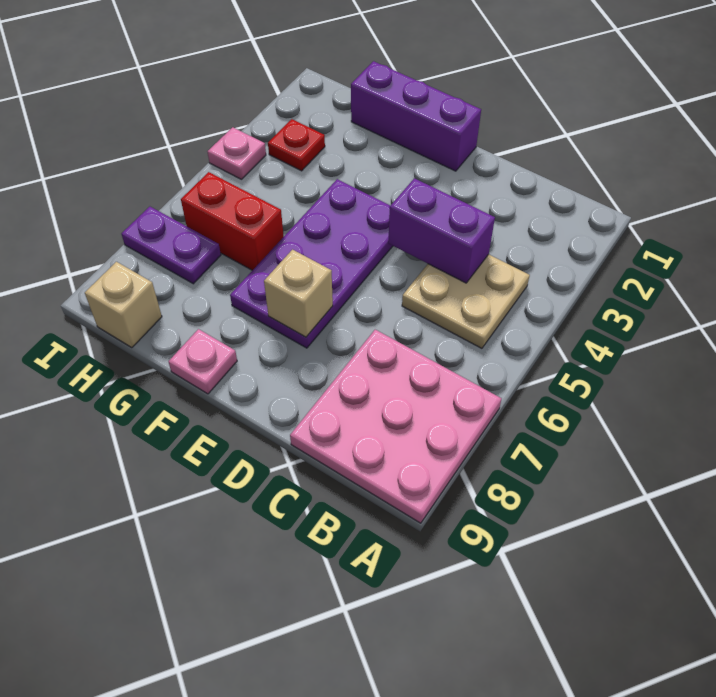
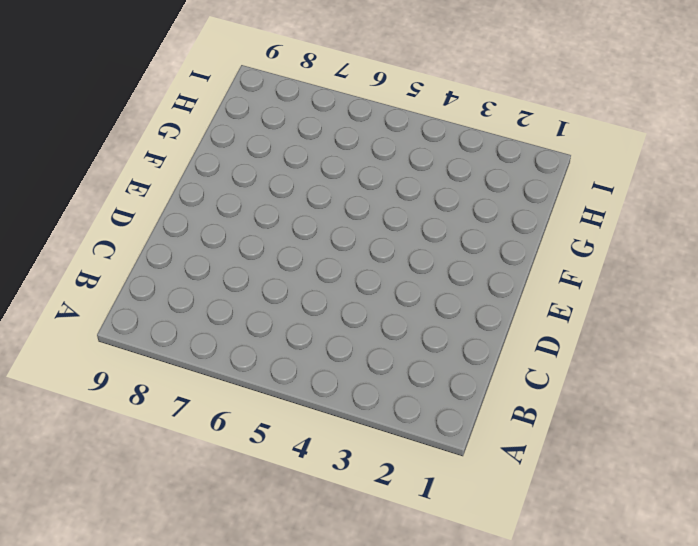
none -> pink 3x3 plate [290,330,502,523]
none -> tan 2x2 plate [402,254,530,348]
none -> purple 1x3 brick [351,61,481,171]

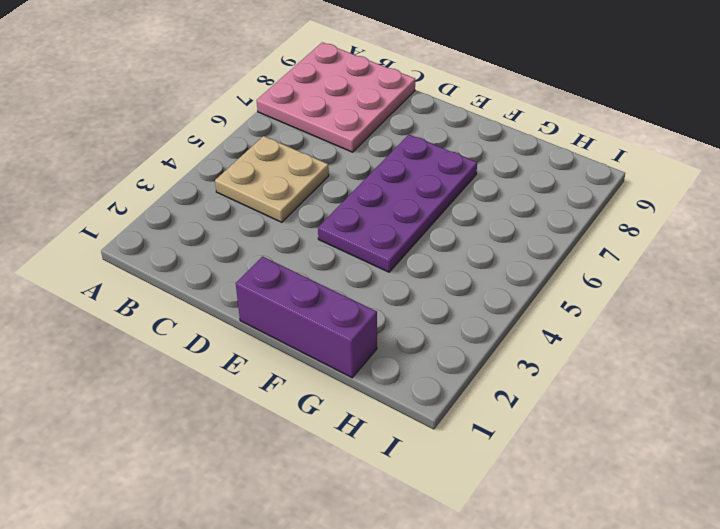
none -> pink 1x1 plate [169,329,237,394]
none -> red 1x2 brick [181,172,284,270]
none -> red 1x1 plate [268,119,325,171]

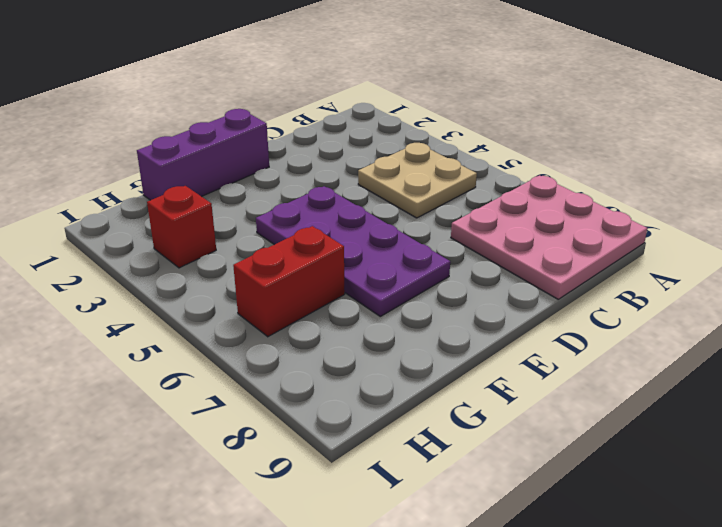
red 1x1 brick [147,186,216,268] -> red 1x1 plate [268,119,325,171]
none -> pink 1x1 plate [169,329,237,394]
none -> purple 1x2 plate [122,207,221,284]
none -> tan 1x1 brick [85,262,162,348]

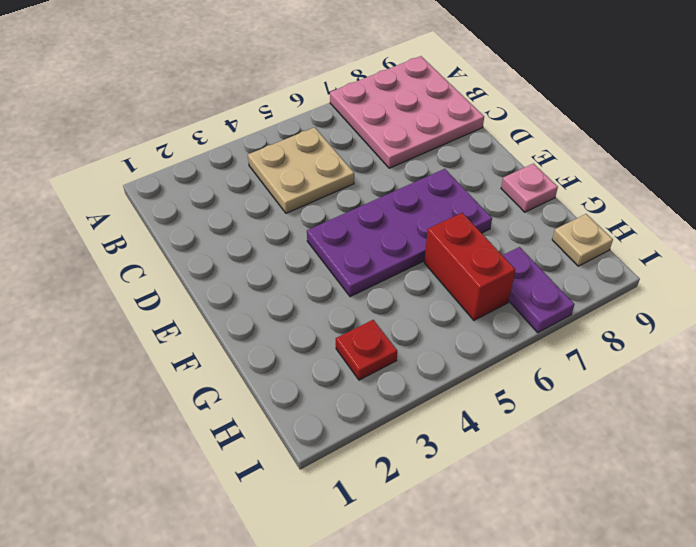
tan 1x1 plate [552,214,613,266] -> tan 1x1 brick [85,262,162,348]
none -> purple 1x3 brick [351,61,481,171]
none -> pink 1x1 plate [208,127,266,179]
none -> purple 1x2 brick [388,178,495,283]

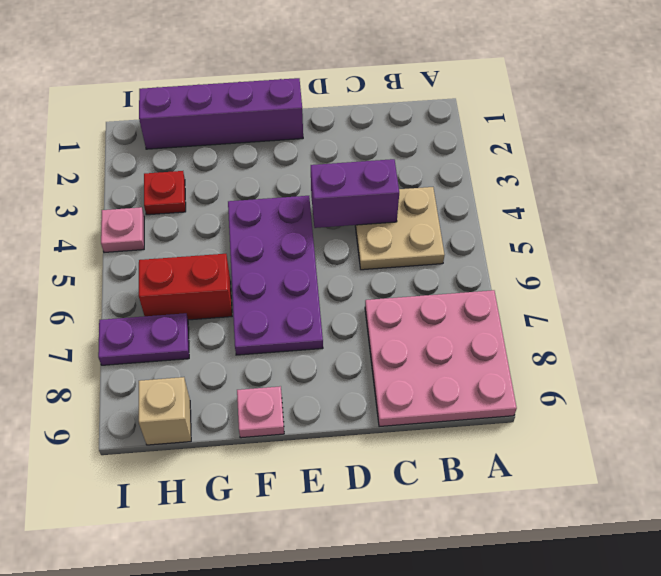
purple 1x4 brick [139,78,303,149] -> purple 1x3 brick [351,61,481,171]
none -> tan 1x1 brick [264,250,333,337]

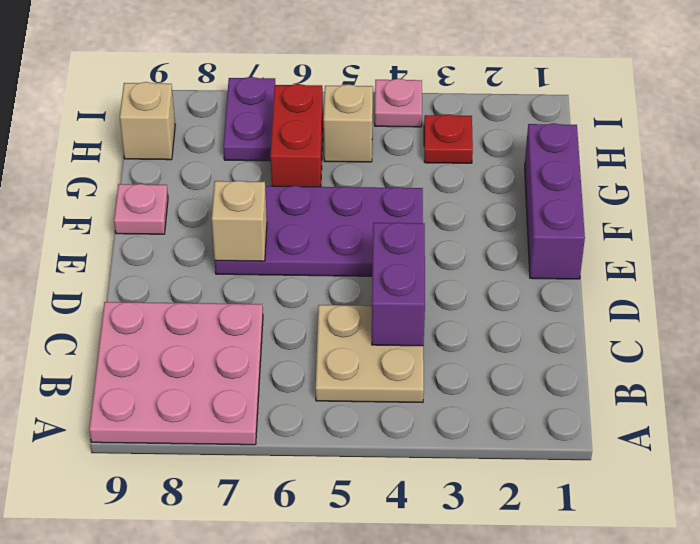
tan 1x1 brick [324,84,373,162] -> none

